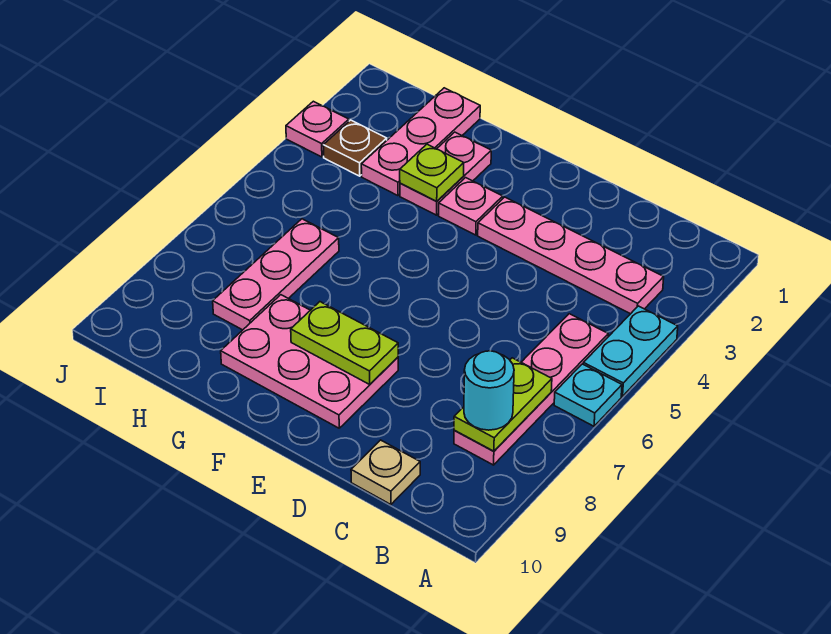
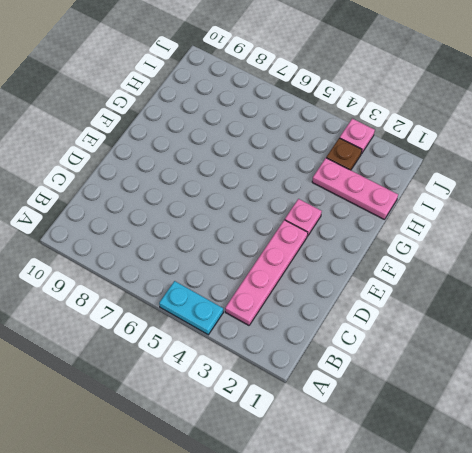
none -> cyan 1x1 plate [554,364,622,426]
none -> pink 1x4 plate [454,314,608,465]
none -> tan 1x1 plate [351,440,420,505]

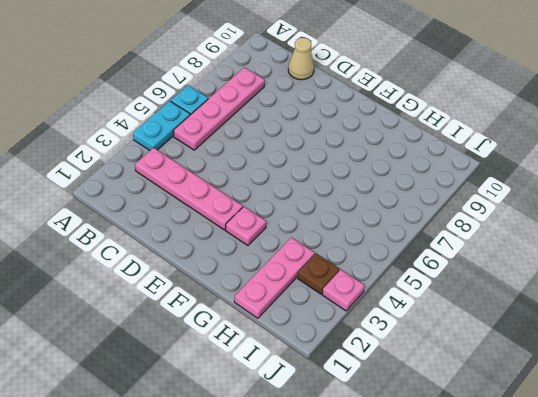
tan 1x1 cone [288,38,314,80] -> tan 1x1 plate [351,440,420,505]
none -> pink 2x3 plate [221,295,398,428]
none -> pink 1x2 plate [400,132,491,215]
none -> pink 1x3 plate [213,219,339,330]

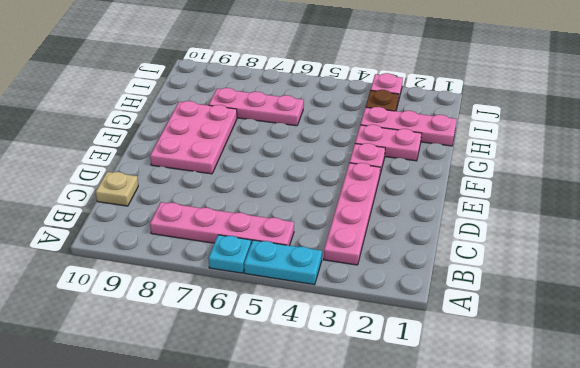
none -> lime 1x2 plate [454,358,552,451]
none -> lime 1x2 plate [291,302,398,384]
none -> lime 1x1 plate [400,144,464,201]

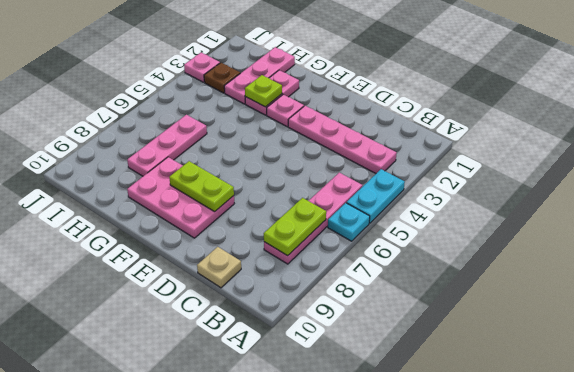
none -> cyan 1x1 round brick [464,351,514,430]

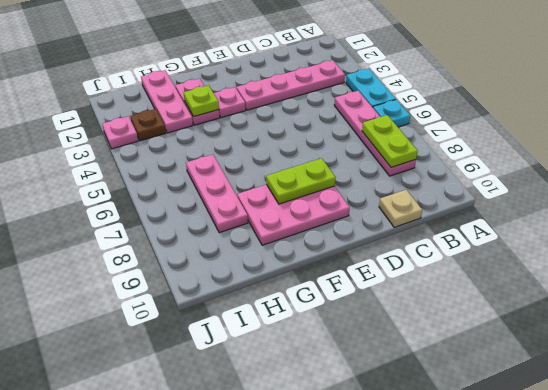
none -> cyan 1x1 round brick [464,351,514,430]

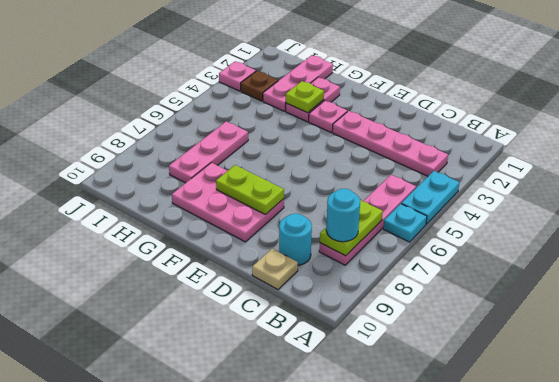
cyan 1x1 round brick [279,214,312,265] -> none

